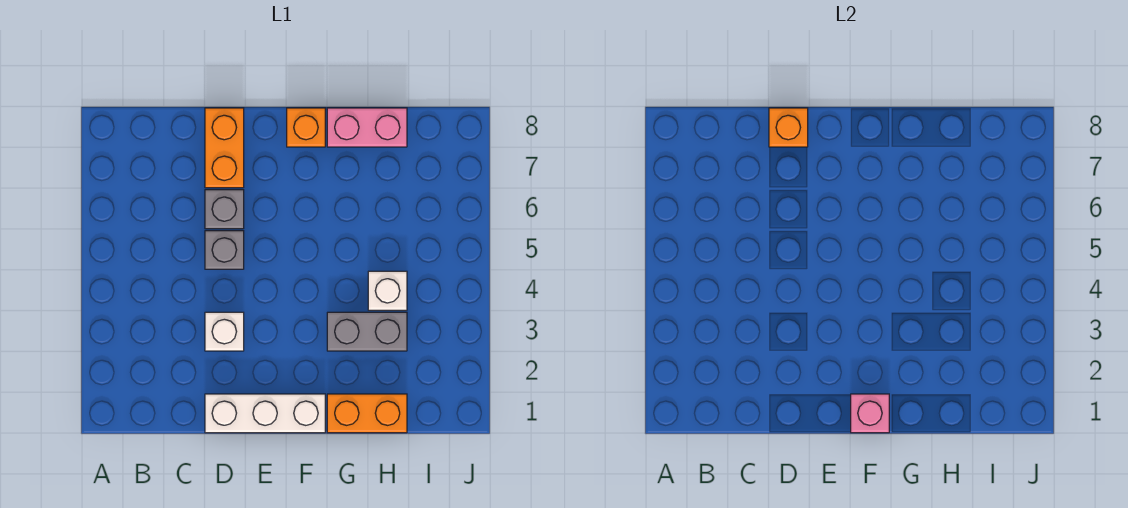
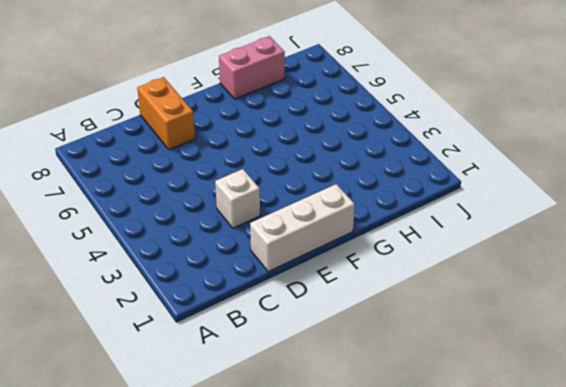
none -> grey 1x1 brick [205,231,244,269]
none -> grey 1x1 brick [205,190,244,229]
none -> orange 1x1 brick [287,108,325,147]

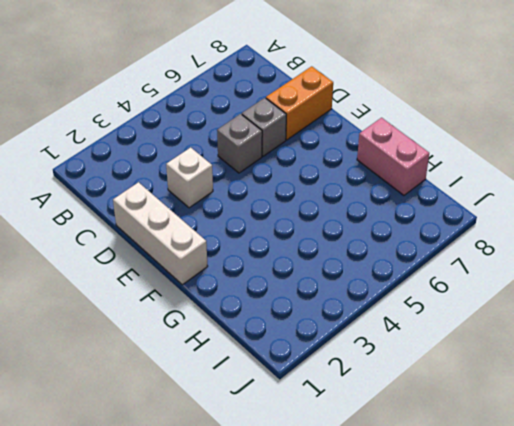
none -> orange 1x1 brick [287,108,325,147]
none -> orange 1x2 brick [327,394,407,433]
none -> grey 1x2 brick [327,312,407,351]

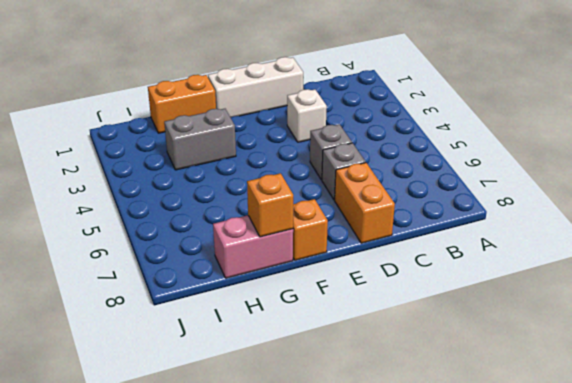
orange 1x1 brick [247,173,293,237] -> orange 1x1 brick moved to [769,108,808,147]
none -> white 1x1 brick [368,271,407,310]
none -> pink 1x1 brick [851,394,889,433]

